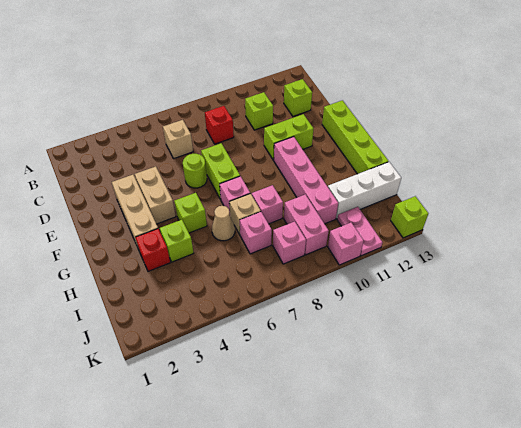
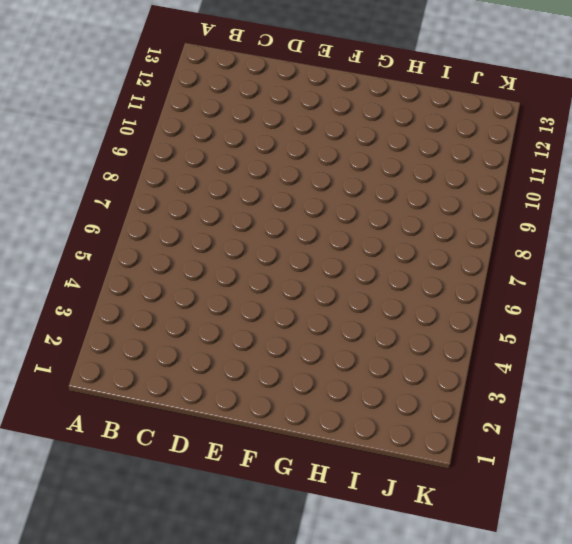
none -> tan 1x1 brick [163,120,193,159]
none -> red 1x1 brick [205,106,234,144]
none -> lime 1x1 brick [245,92,273,130]

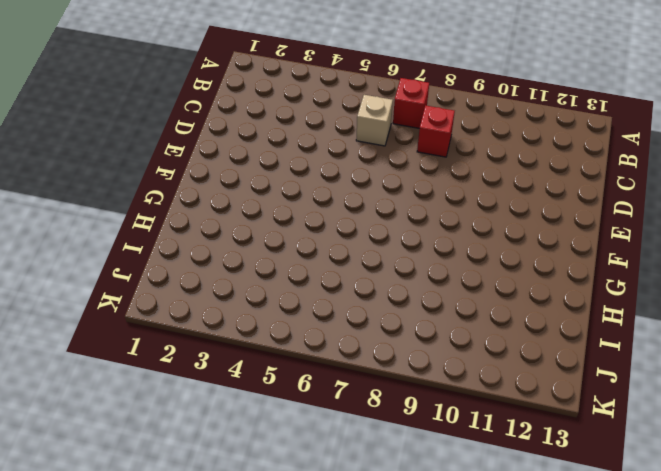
red 1x1 brick [393,78,429,128] -> red 1x1 brick moved to [135,229,170,271]
none -> lime 1x1 brick [245,92,273,130]
none -> lime 1x1 brick [284,79,312,116]
none -> tan 1x3 brick [112,175,158,250]

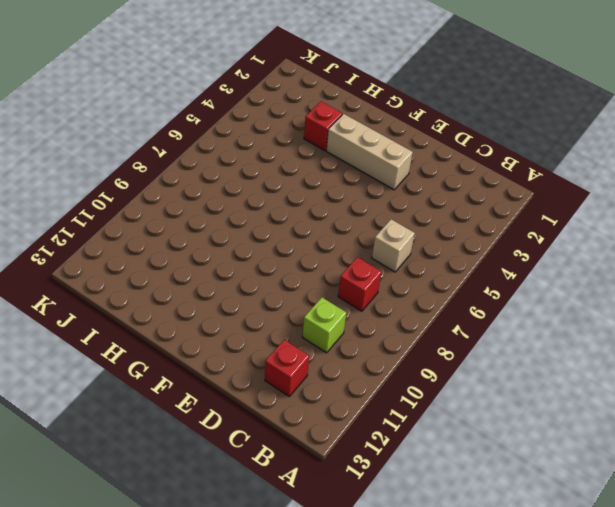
red 1x1 brick [265,340,309,396] -> lime 1x1 brick [284,79,312,116]
none -> tan 1x2 brick [135,166,176,224]
none -> lime 1x1 round brick [183,154,207,188]
none -> lime 1x2 brick [201,143,240,199]

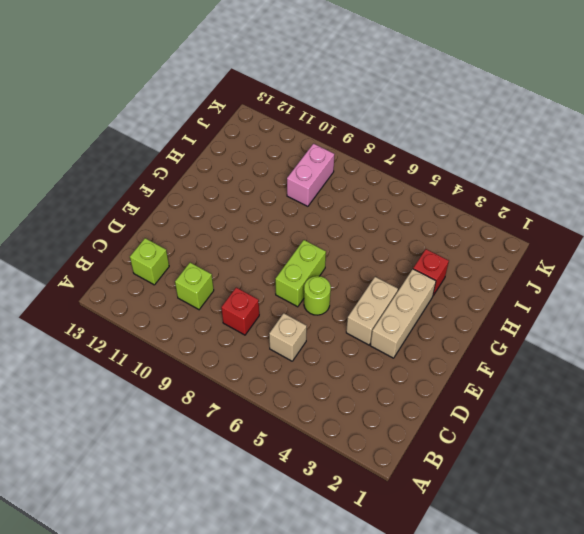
none -> lime 1x2 brick [264,114,314,160]
none -> lime 1x4 brick [322,100,389,174]
none -> pink 1x4 brick [274,137,338,224]

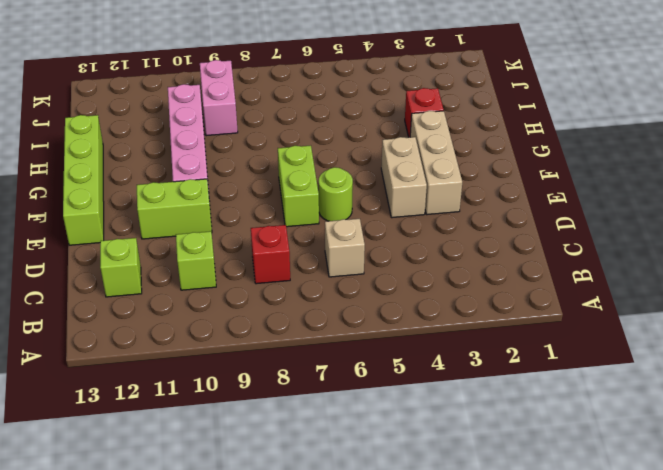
none -> lime 1x1 brick [174,193,207,233]
none -> pink 1x1 brick [220,176,250,213]
none -> lime 1x1 brick [160,220,194,262]

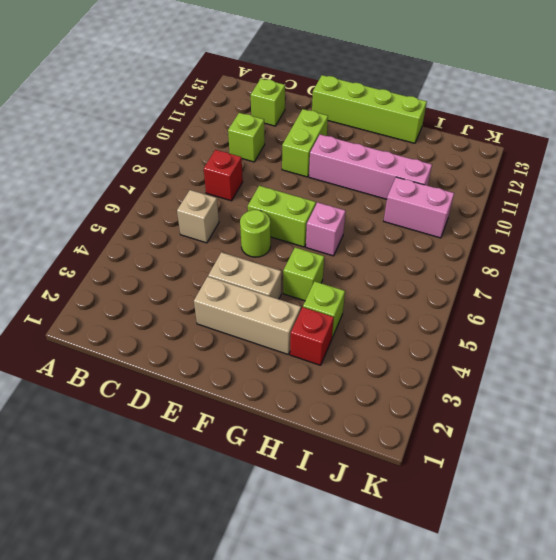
none -> tan 1x1 cone [212,206,235,241]
none -> tan 1x1 brick [229,193,261,234]
none -> pink 1x1 brick [252,185,283,224]

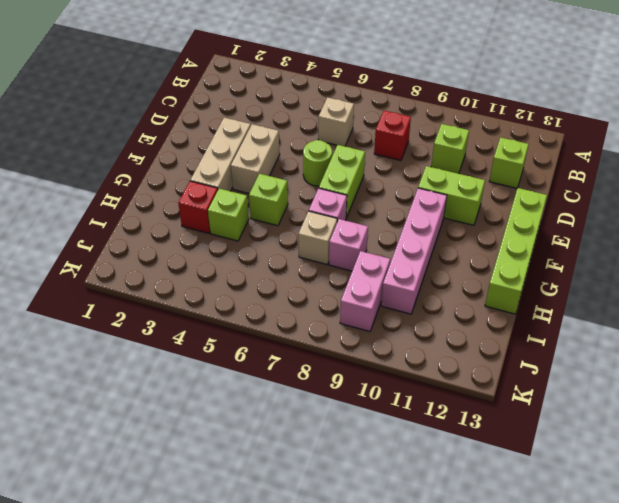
none -> tan 1x1 cone [212,206,235,241]
none -> pink 1x1 brick [240,212,272,254]
none -> white 1x3 brick [328,162,401,219]

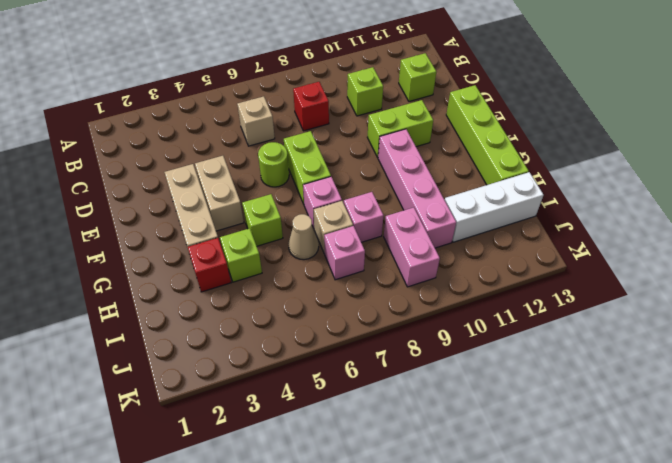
none -> pink 1x1 brick [273,221,306,264]
none -> pink 1x2 plate [337,207,382,256]
none -> pink 1x1 brick [328,223,364,265]

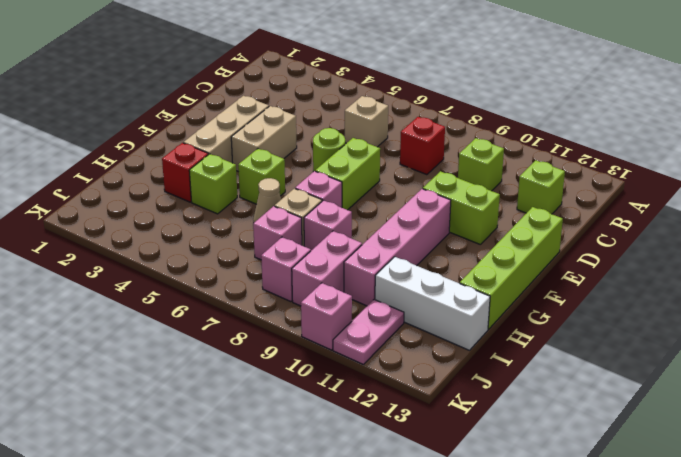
none -> lime 1x1 brick [391,196,428,238]

